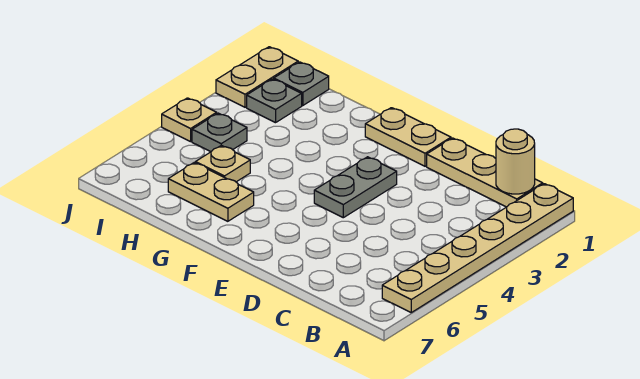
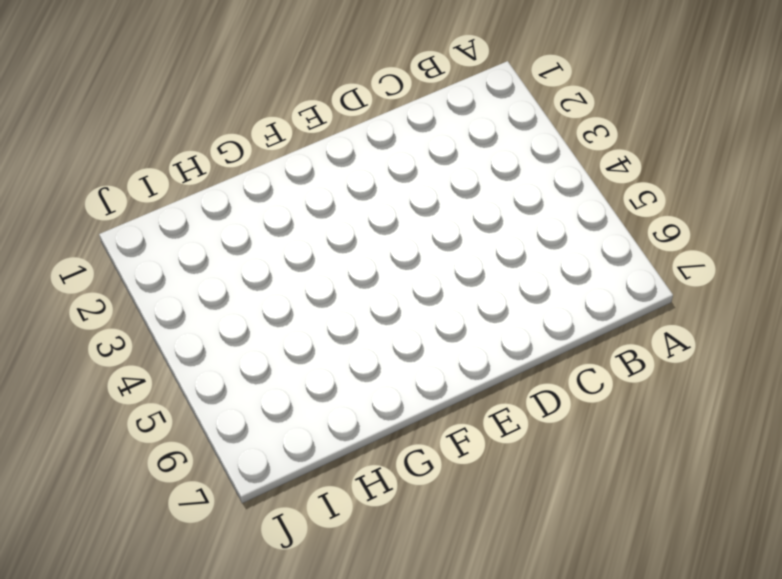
none -> tan 1x6 plate [382,184,573,312]
none -> tan 1x3 plate [427,138,543,207]
none -> tan 1x2 plate [365,108,451,166]

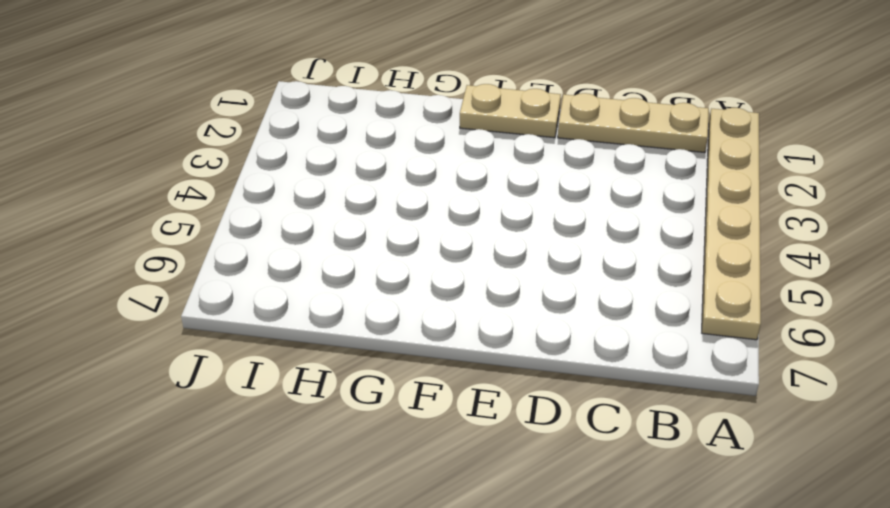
none -> grey 1x2 plate [314,157,397,218]
none -> tan 1x2 plate [168,163,254,221]
none -> tan 1x1 plate [195,145,250,182]

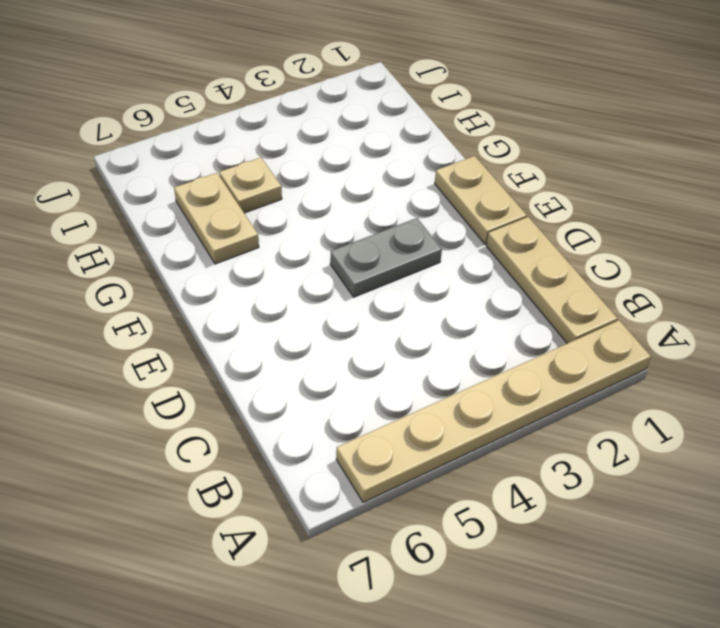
none -> grey 1x1 plate [274,62,329,106]
none -> grey 1x1 plate [247,79,302,123]
none -> grey 1x1 plate [192,113,247,152]

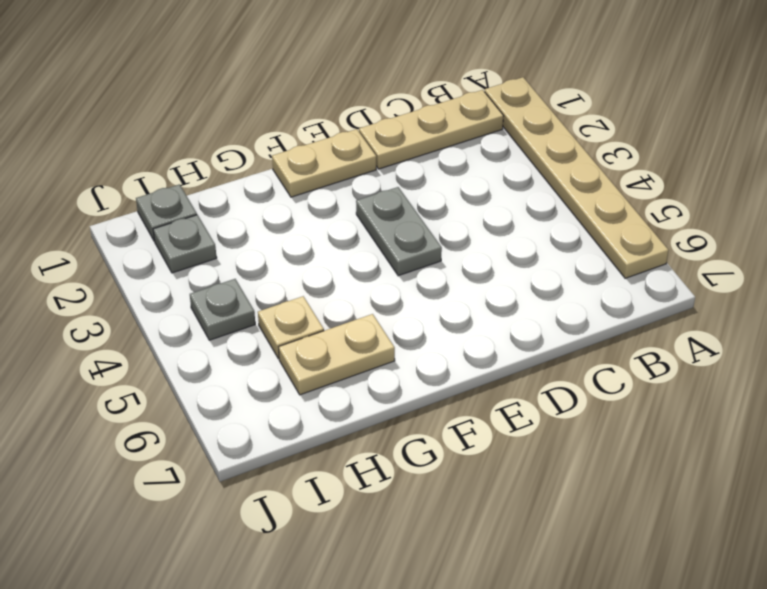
none -> tan 1x2 plate [216,47,298,107]
none -> tan 1x1 plate [162,98,217,142]
none -> tan 1x1 round brick [496,129,535,194]

